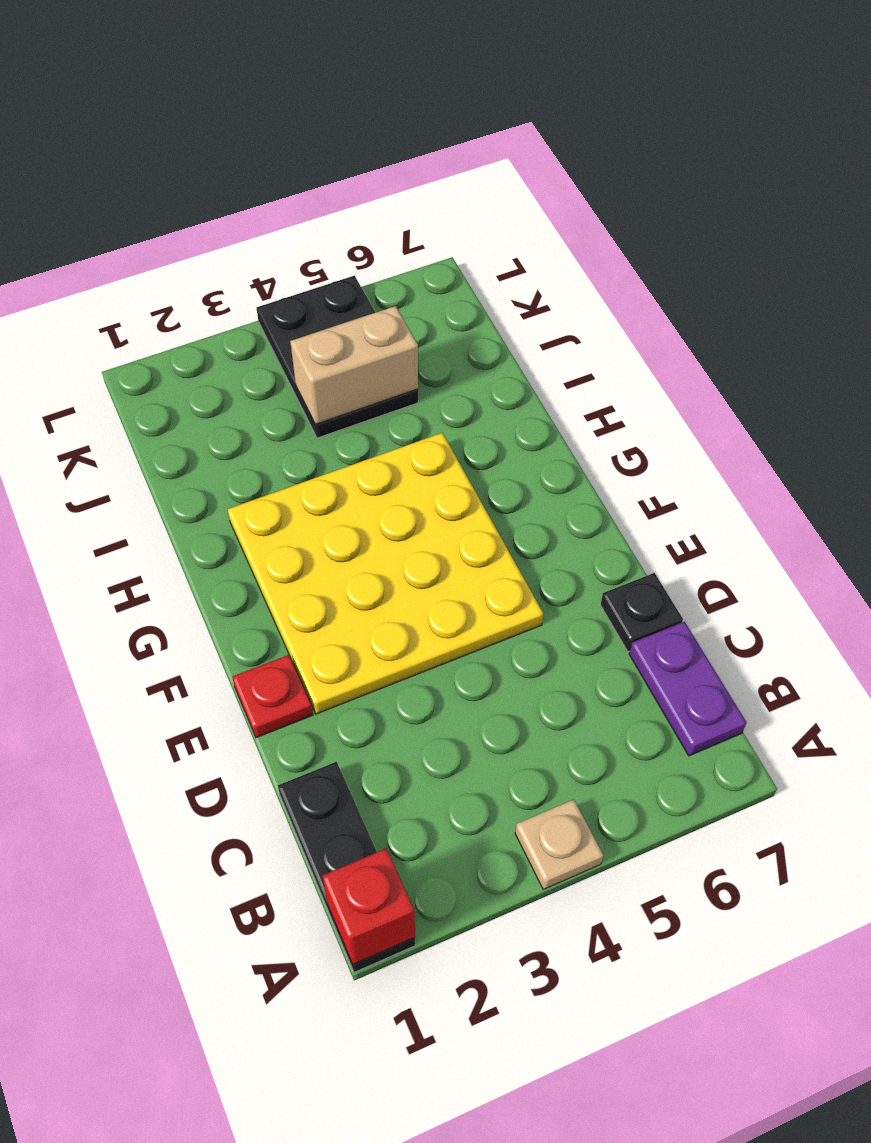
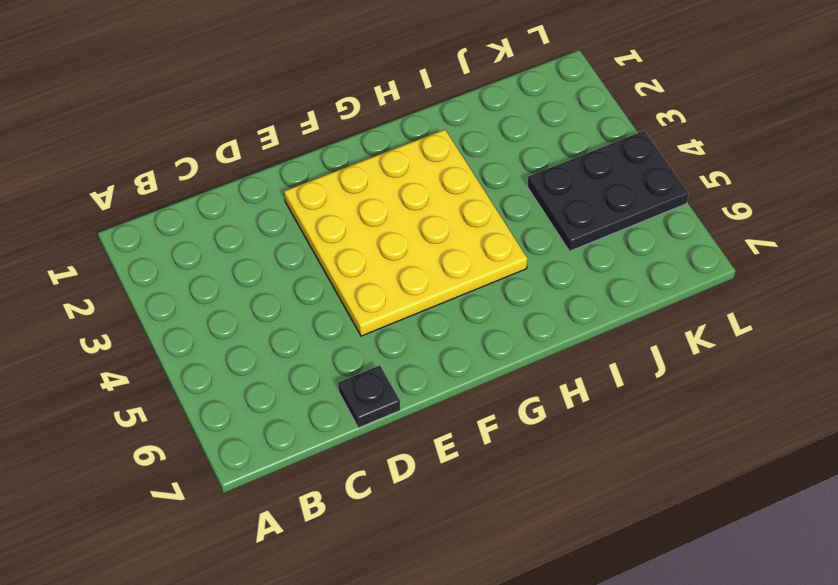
none -> black 1x3 plate [278,762,415,972]
none -> tan 1x1 plate [515,800,603,889]

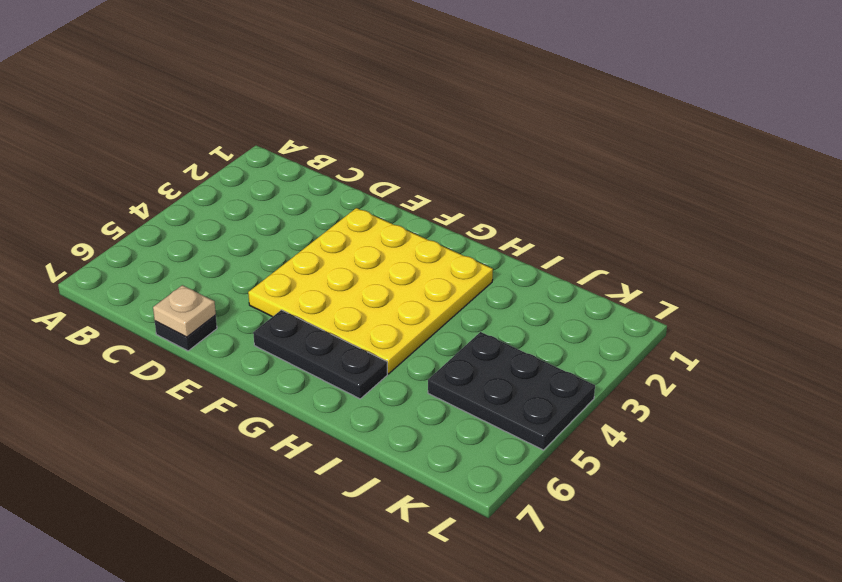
tan 1x1 plate [153,285,216,337] -> tan 1x1 plate moved to [515,800,603,889]
black 1x3 plate [253,310,387,399] -> black 1x3 plate moved to [278,762,415,972]
none -> purple 1x2 plate [629,622,747,756]
none -> red 1x1 plate [232,655,313,738]

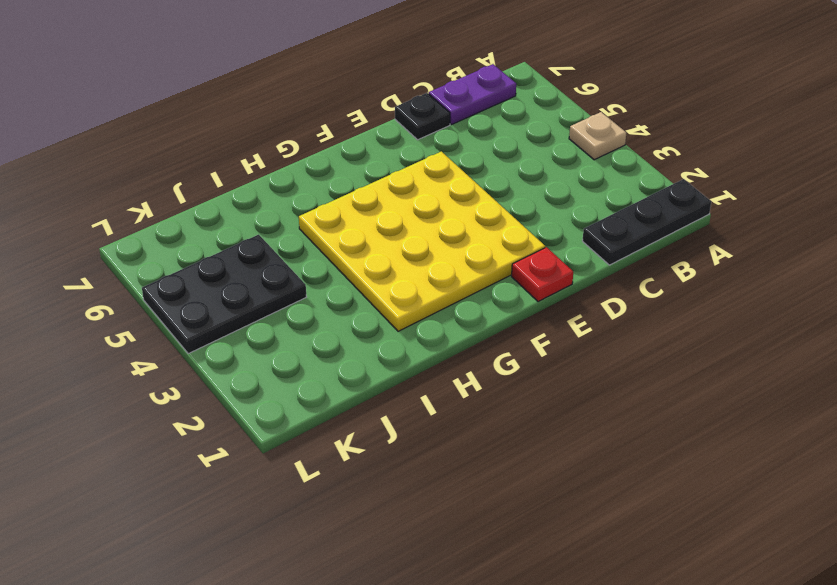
none -> red 1x1 brick [322,849,415,964]
none -> tan 1x2 brick [290,306,418,424]

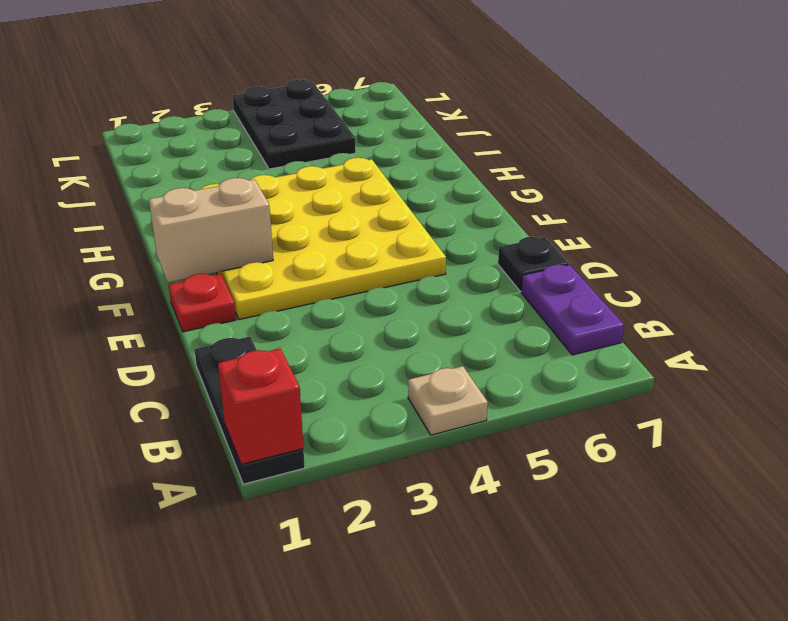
tan 1x2 brick [149,178,273,282] -> tan 1x2 brick moved to [290,306,418,424]

